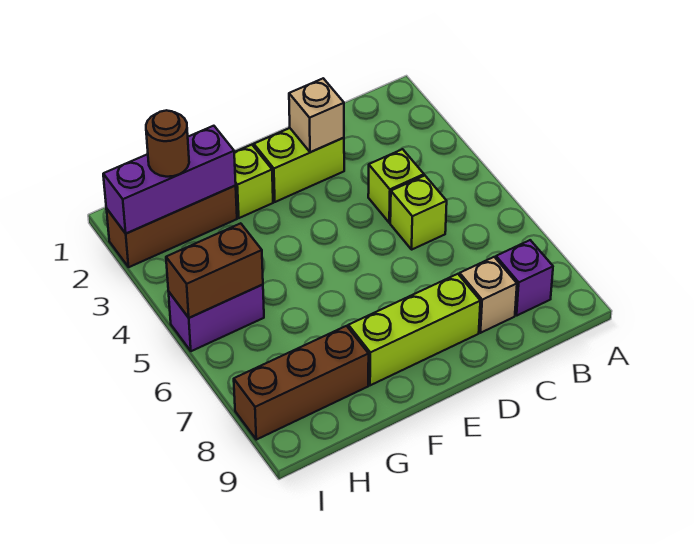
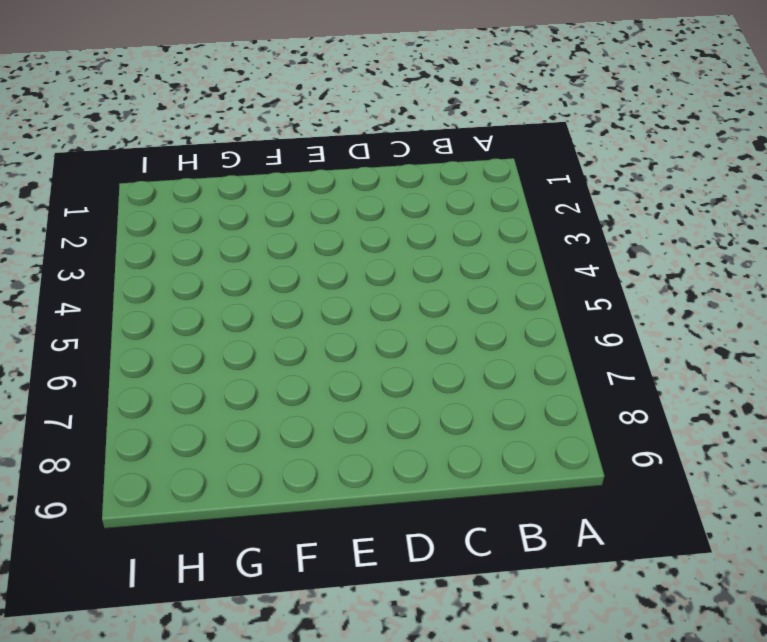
none -> purple 1x1 brick [496,240,553,315]
none -> lime 1x1 brick [368,149,424,223]
none -> lime 1x1 brick [390,176,447,249]

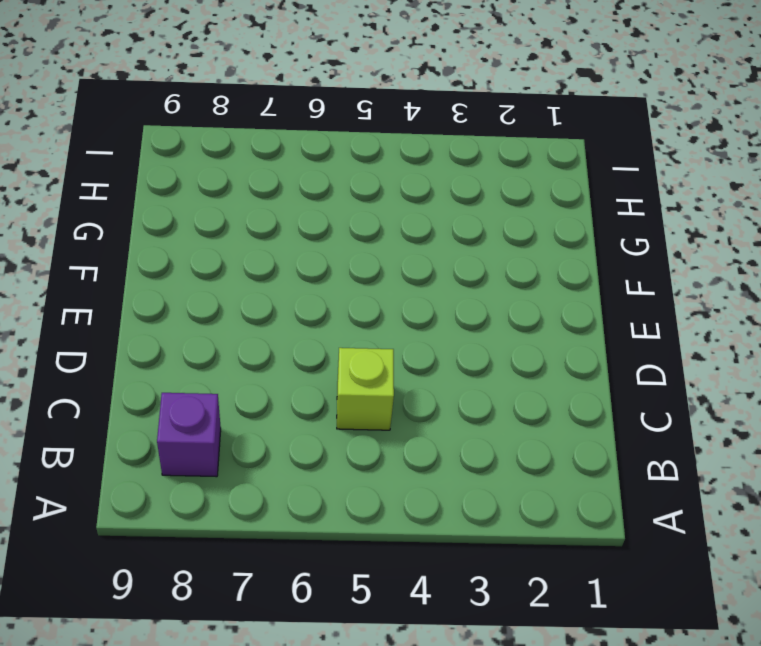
none -> lime 1x1 brick [368,149,424,223]
none -> tan 1x1 brick [460,257,517,333]
none -> lime 1x2 brick [254,128,344,202]

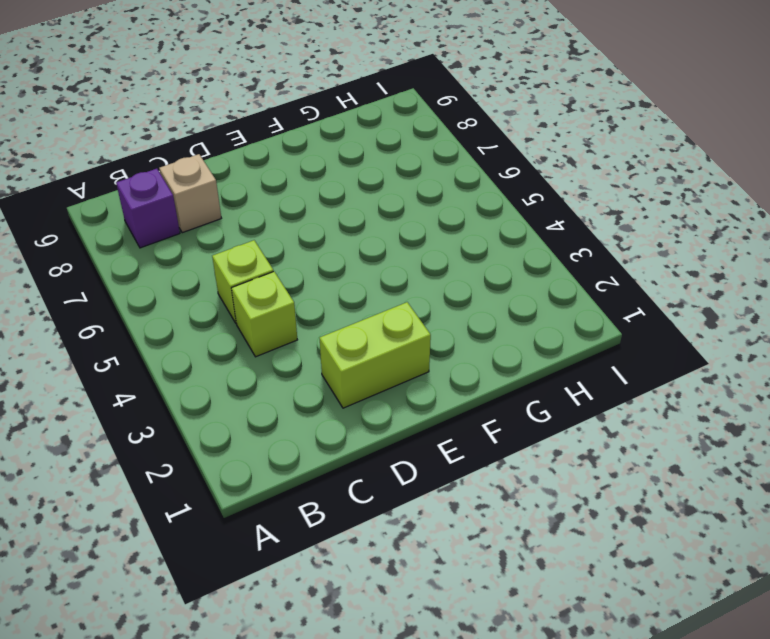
none -> lime 1x3 brick [348,274,480,385]
none -> lime 1x1 brick [234,145,273,218]
none -> brown 1x3 brick [106,186,237,267]

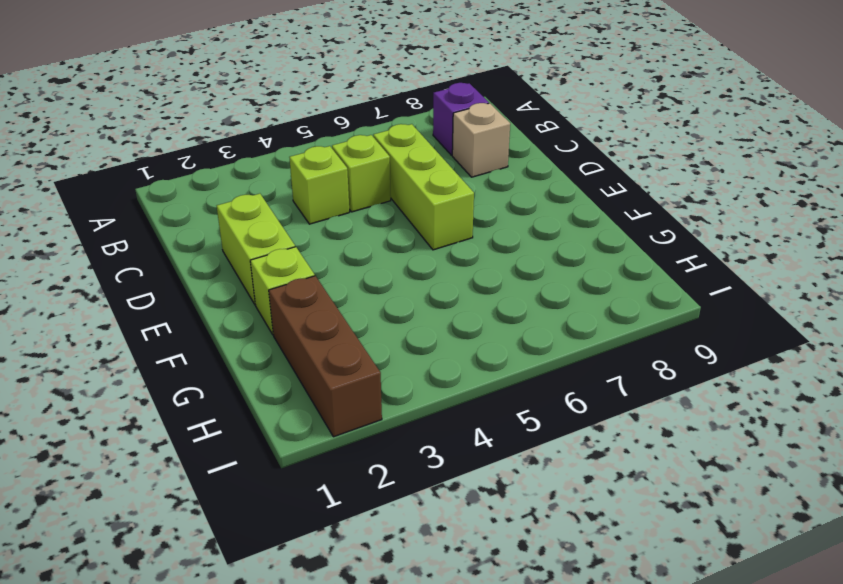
lime 1x3 brick [373,124,474,250] -> lime 1x3 brick moved to [348,274,480,385]
none -> brown 1x3 brick [234,326,369,440]
none -> purple 1x2 brick [168,285,264,351]
none -> tan 1x1 brick [289,78,344,152]

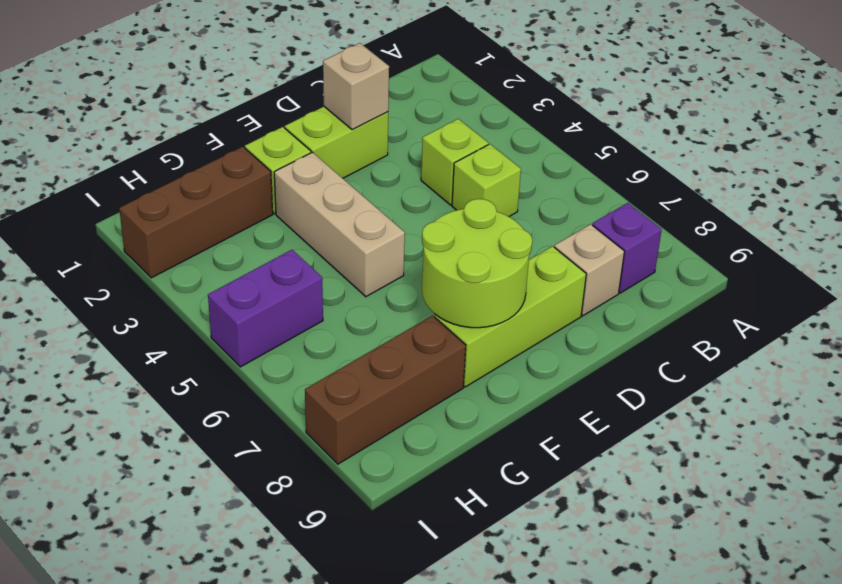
lime 2x2 round brick [422,199,532,328] -> none
tan 1x3 brick [274,152,405,297] -> none
none -> purple 1x3 brick [103,126,236,234]
none -> brown 1x2 brick [166,223,263,318]
none -> brown 1x1 round brick [146,110,189,177]

